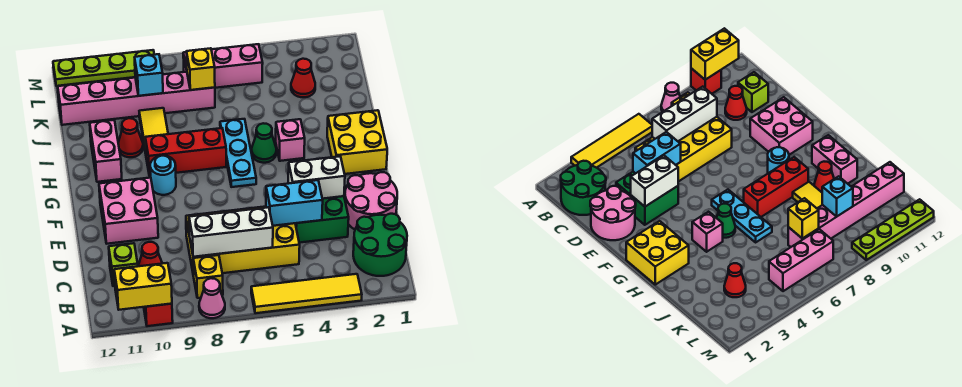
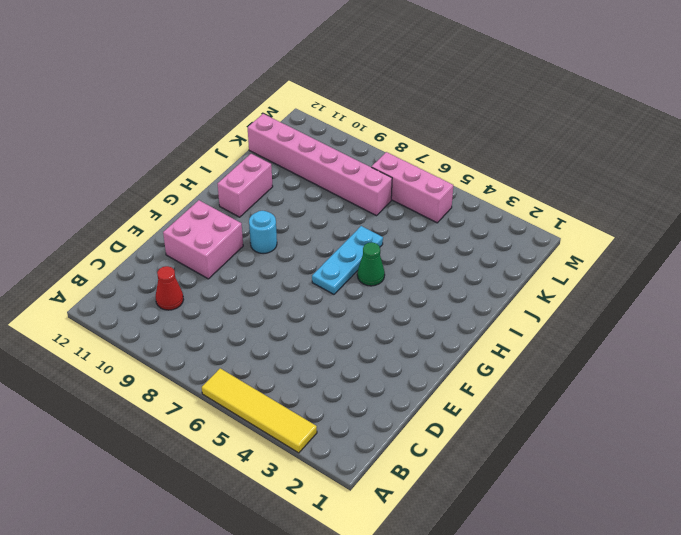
none -> pink 1x1 cone [199,278,225,318]
none -> red 1x1 brick [144,304,173,326]
none -> green 2x2 round brick [353,214,407,276]
none -> yellow 1x1 brick [193,255,223,298]

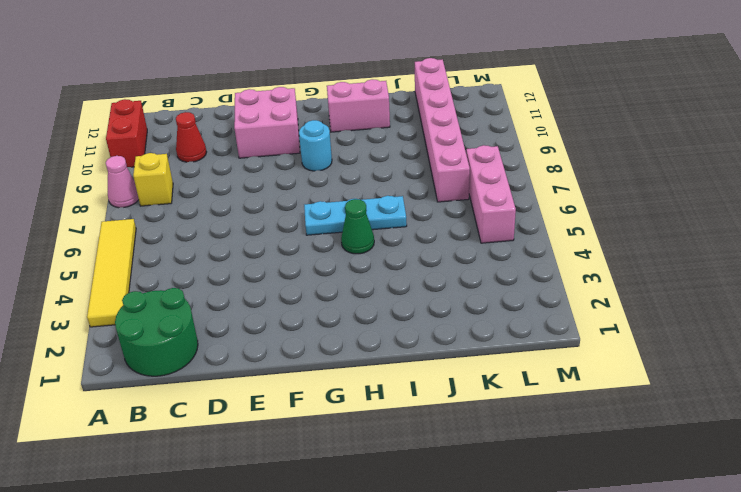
red 1x2 brick [106,99,147,167] -> red 1x1 brick [144,304,173,326]
none -> yellow 2x4 brick [186,207,300,276]
none -> lime 1x1 brick [109,243,138,286]
none -> pink 2x2 round brick [345,172,397,229]
none -> green 2x2 brick [295,196,349,243]

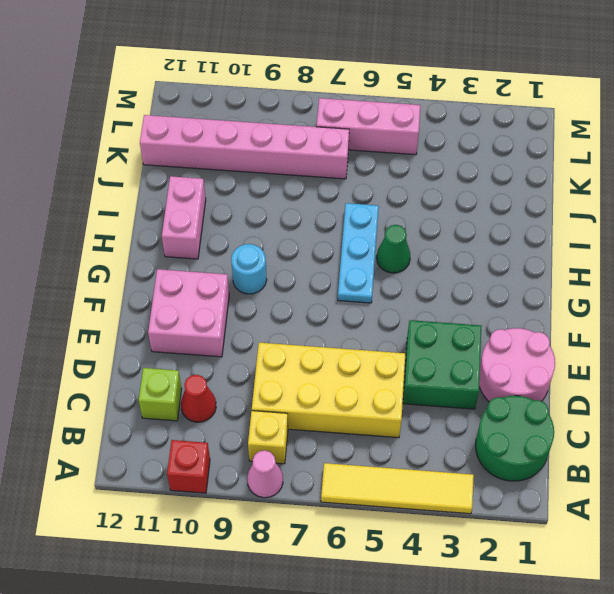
none -> yellow 2x2 brick [327,110,387,174]
none -> pink 1x1 brick [276,119,305,161]
none -> red 1x3 brick [145,128,226,176]
none -> yellow 1x2 tile [139,108,168,153]

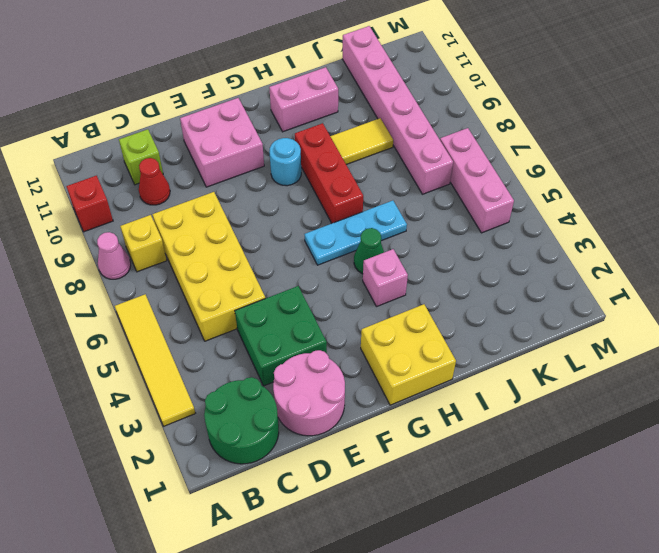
none -> red 1x1 cone [118,118,143,157]
none -> red 1x1 cone [291,59,315,97]
none -> lime 1x4 plate [53,50,154,86]
none -> yellow 1x2 brick [114,263,172,310]

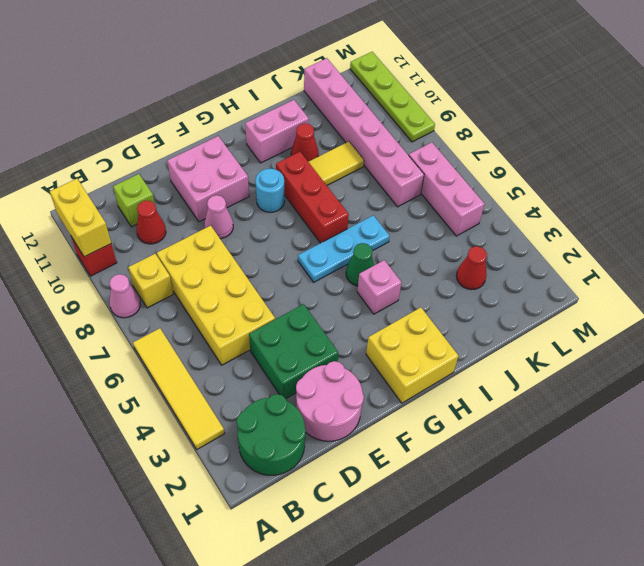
pink 1x1 cone [204,195,233,239] -> none
none -> white 1x3 brick [189,207,273,257]
none -> cyan 1x2 brick [266,180,323,226]
none -> white 1x2 brick [288,156,345,199]
none -> yellow 1x1 brick [186,48,215,90]

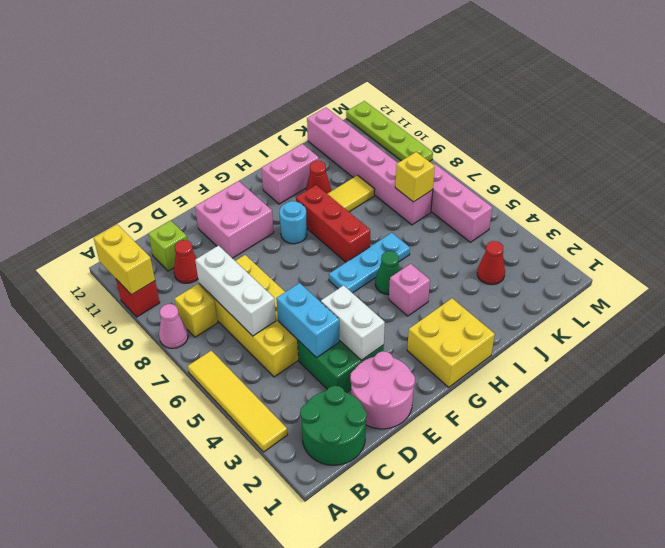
none -> cyan 1x1 brick [135,54,163,96]

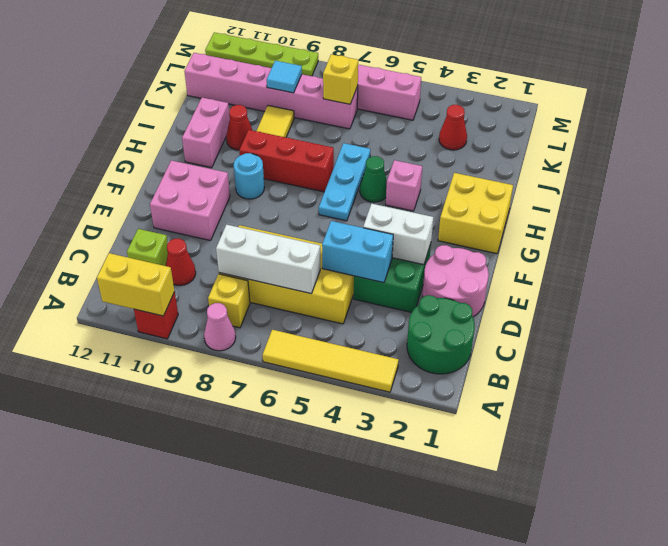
cyan 1x1 tile [267,61,302,93] -> cyan 1x1 brick [135,54,163,96]

